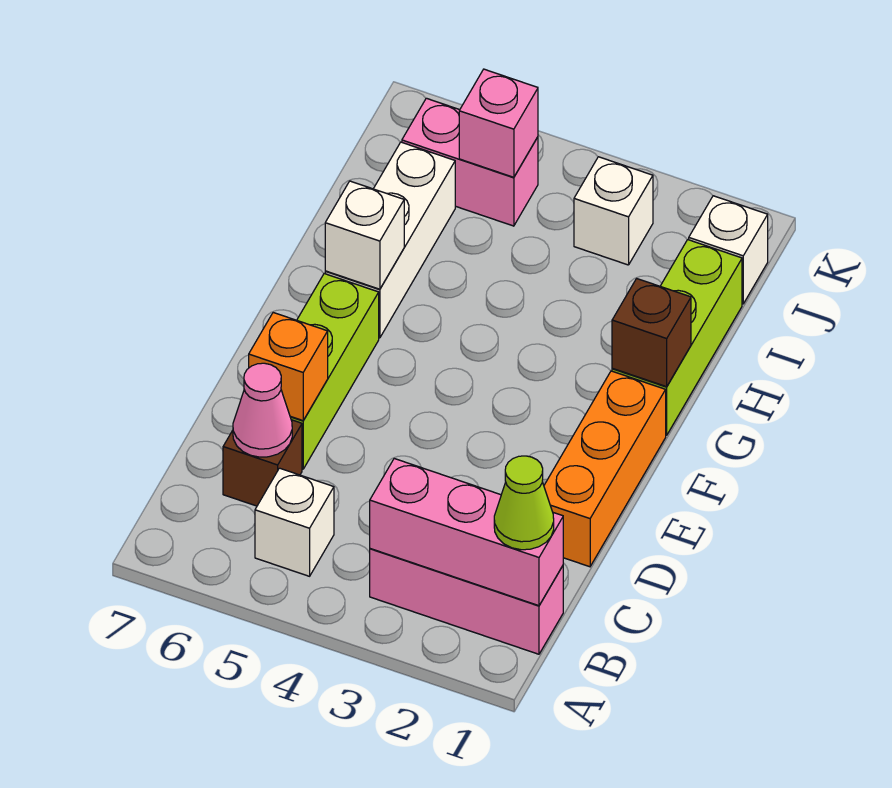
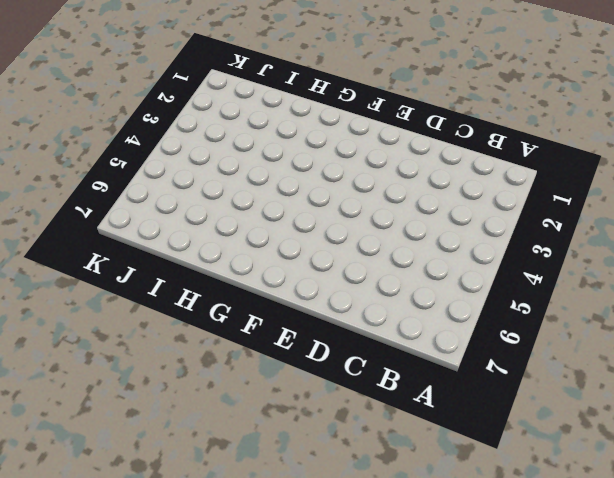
none -> pink 1x3 brick [370,549,563,654]
none -> white 1x1 brick [255,468,334,576]
none -> brown 1x1 brick [223,420,302,506]

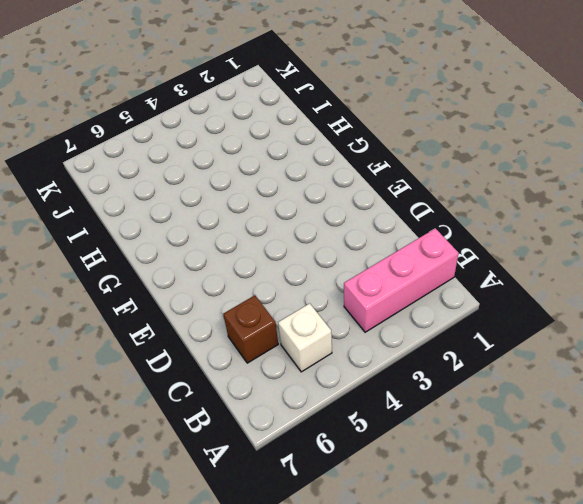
none -> orange 1x3 brick [544,371,666,567]
none -> lime 1x3 brick [290,274,379,469]
none -> lime 1x3 brick [612,240,742,435]

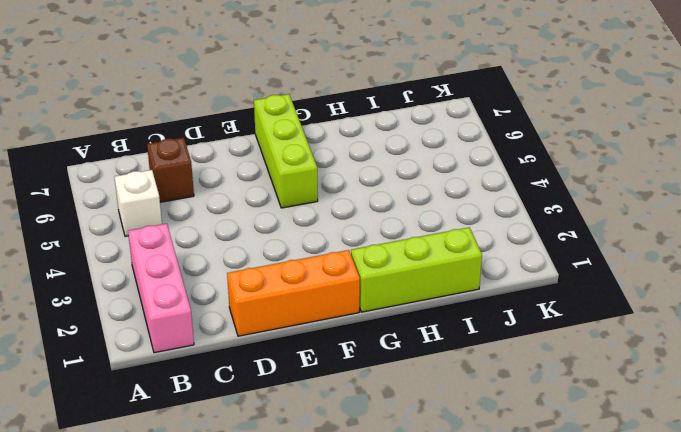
lime 1x3 brick [254,94,318,208] -> lime 1x3 brick turned to [290,274,379,469]
none -> white 1x3 brick [325,142,455,338]
none -> white 1x1 brick [689,196,768,304]
none -> white 1x1 brick [574,157,653,265]

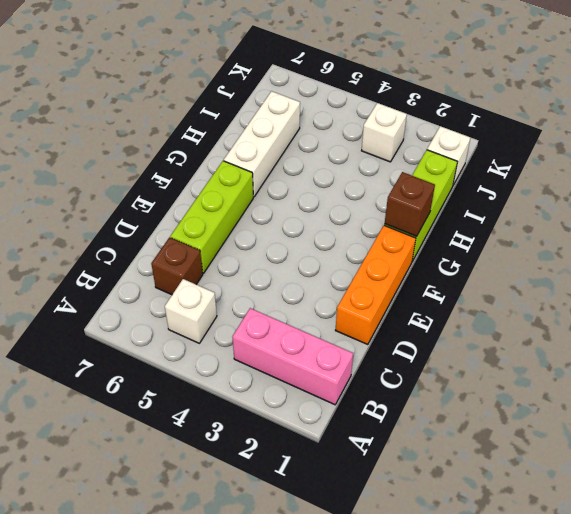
none -> pink 1x2 brick [402,98,538,226]
none -> pink 1x3 brick [370,459,563,606]
none -> pink 1x1 cone [233,363,292,457]

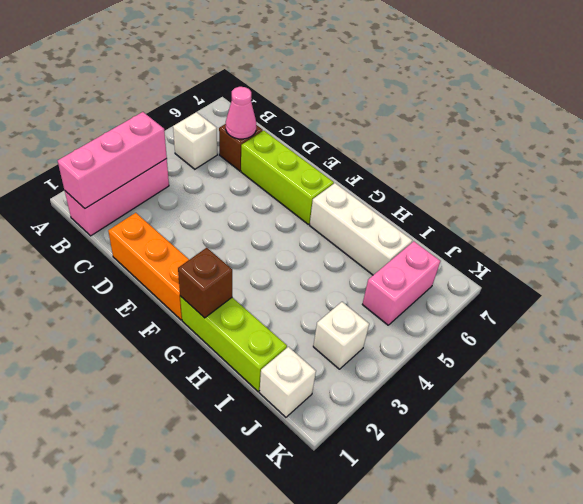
none -> orange 1x1 brick [249,313,328,421]
none -> white 1x1 brick [325,181,404,289]
none -> pink 1x1 brick [459,69,538,177]

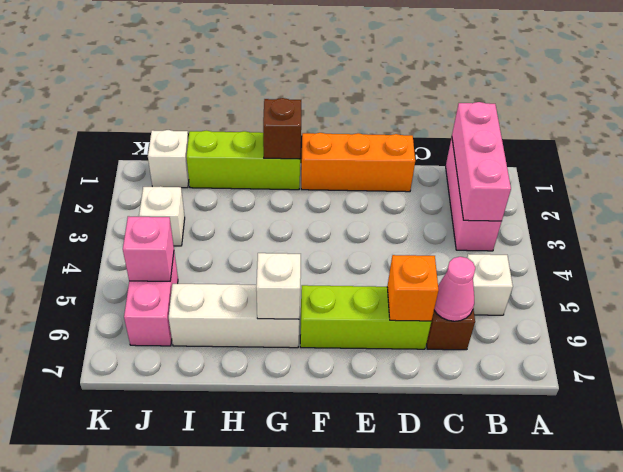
none -> lime 1x1 cone [494,456,554,550]

